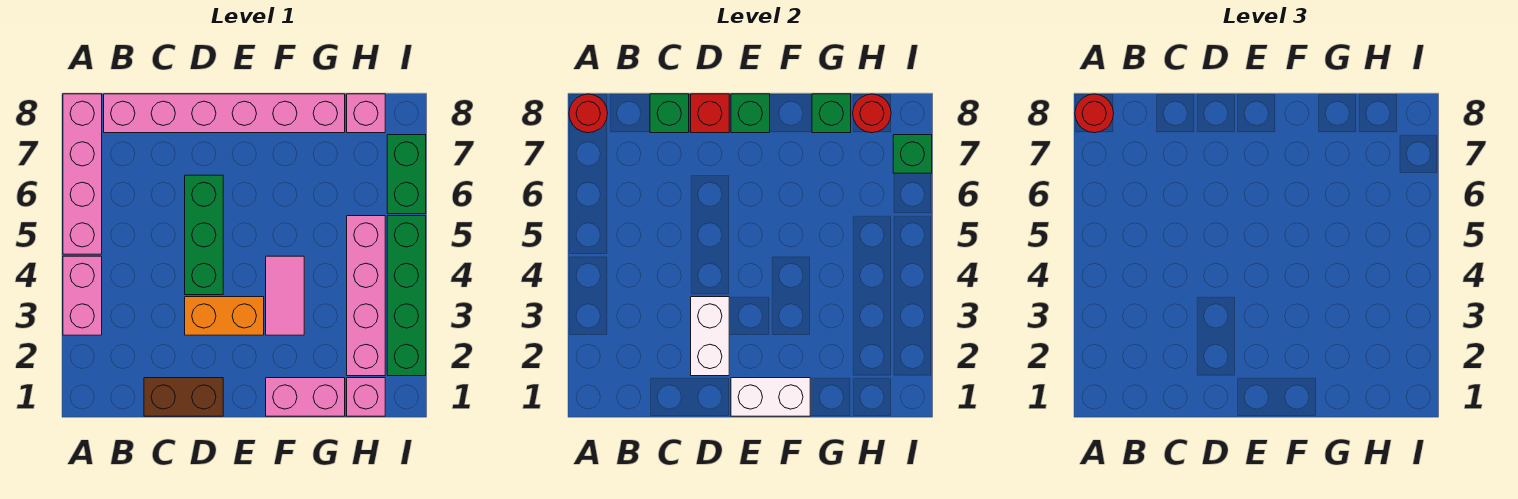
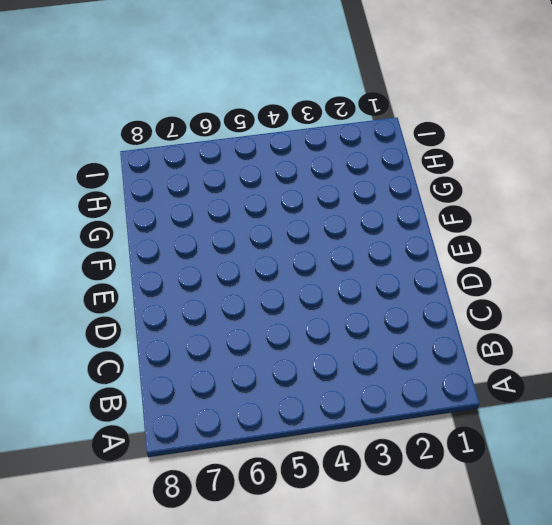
none -> pink 1x2 brick [63,256,102,335]
none -> pink 1x4 brick [63,94,102,254]
none -> pink 1x6 brick [104,94,345,133]

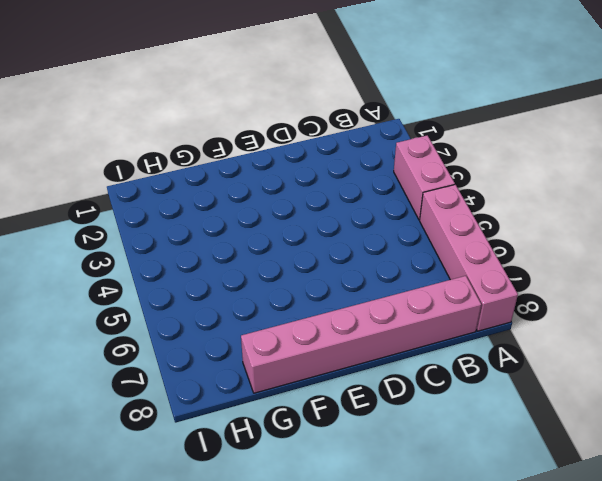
none -> brown 1x2 brick [144,378,223,416]
none -> orange 1x2 brick [185,297,264,335]
none -> green 1x3 brick [185,175,223,295]

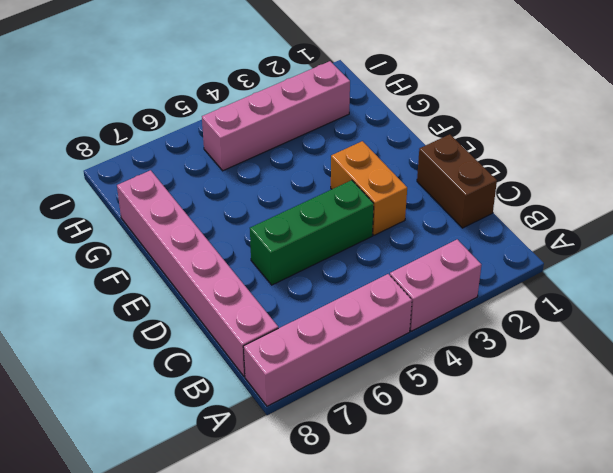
none -> pink 1x2 brick [266,378,345,416]
none -> pink 1x2 tile [266,256,304,335]
none -> pink 1x1 brick [347,378,385,416]

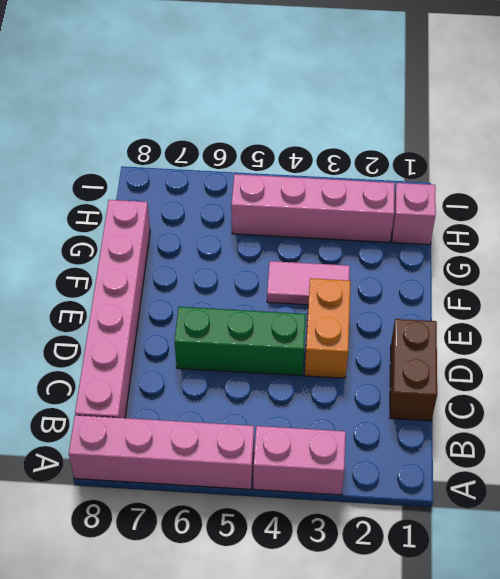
none -> pink 1x2 brick [266,378,345,416]
none -> pink 1x1 brick [347,94,385,133]
none -> green 1x4 brick [387,216,426,376]

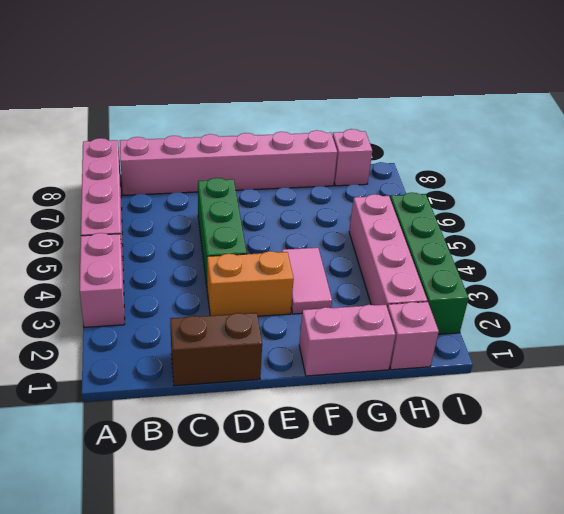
none -> green 1x2 brick [387,135,426,214]
none -> red 1x1 round brick [569,94,608,133]
none -> green 1x1 brick [650,94,689,133]

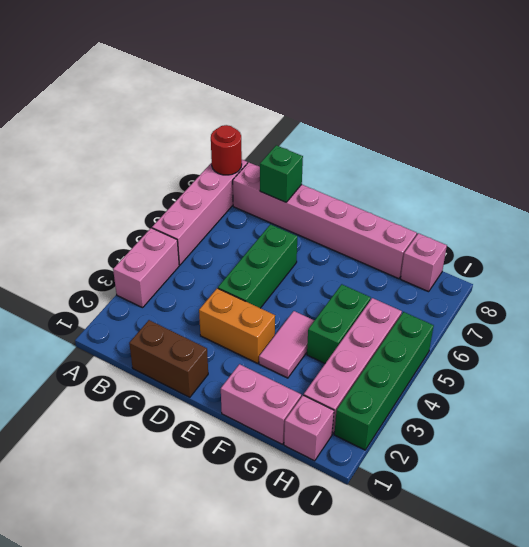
green 1x2 brick [307,284,371,363] -> green 1x2 brick moved to [387,135,426,214]
none -> white 1x2 brick [691,297,729,376]
none -> red 1x1 brick [691,94,729,133]
none -> white 1x2 brick [731,378,810,416]

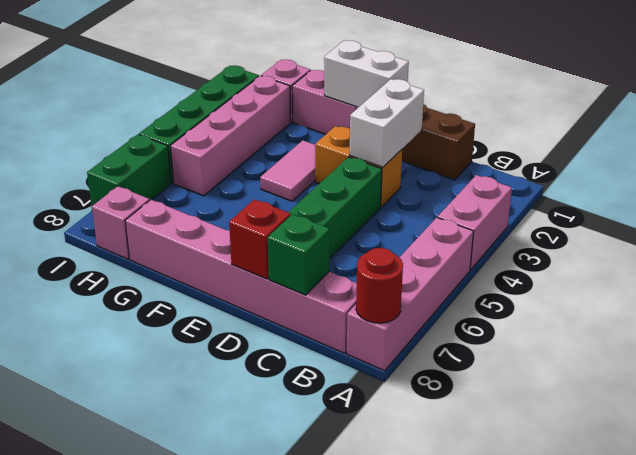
none -> green 1x1 brick [731,94,770,133]
none -> green 1x1 brick [812,94,851,133]
none -> red 1x1 round brick [853,94,891,133]

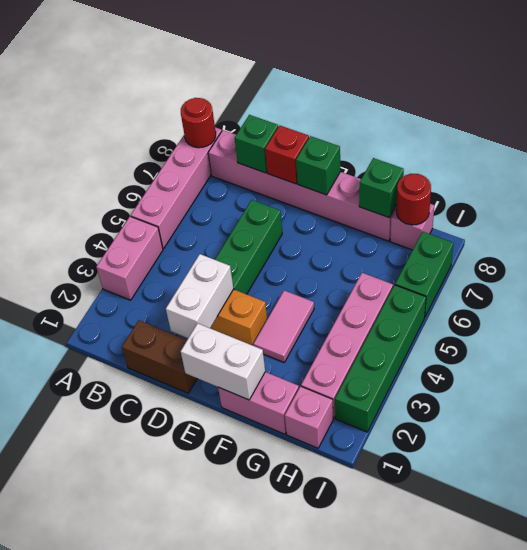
none -> green 1x1 brick [893,135,932,173]
none -> red 1x1 round brick [1075,94,1114,133]

